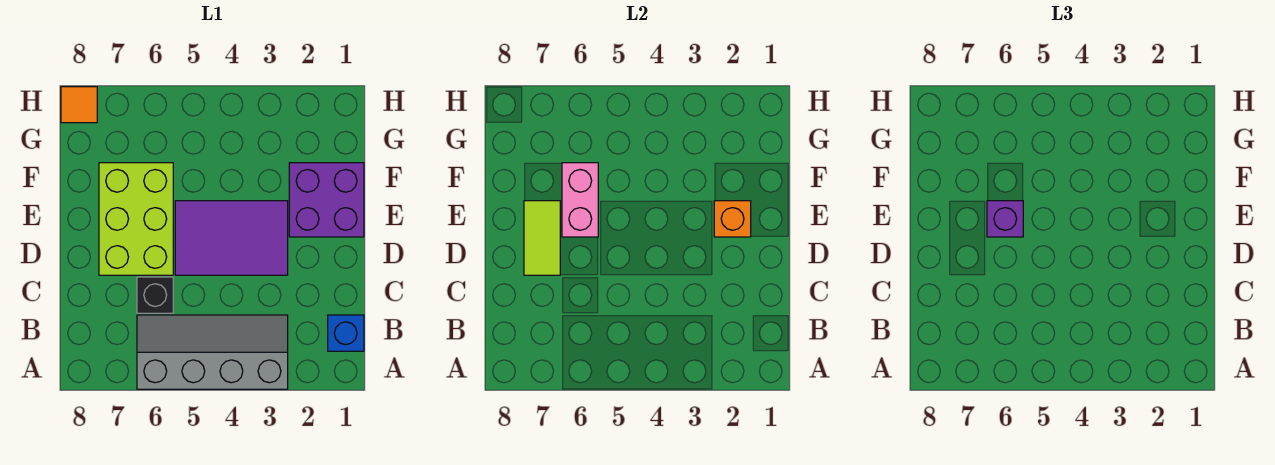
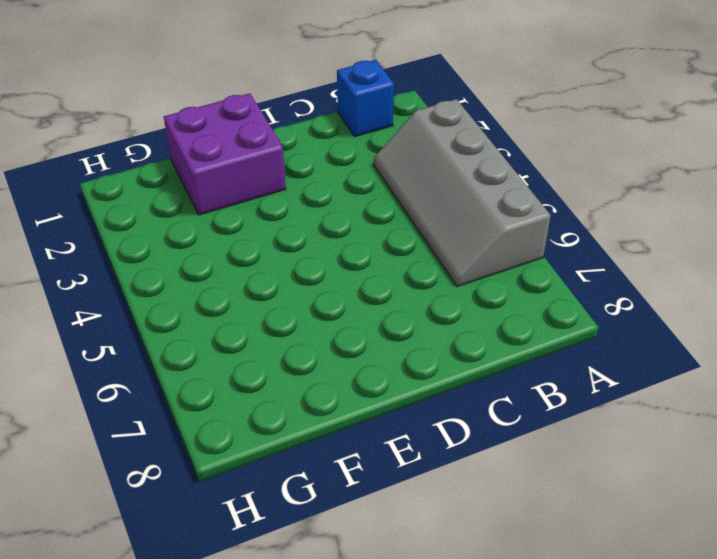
none -> black 1x1 brick [137,277,173,313]
none -> purple 2x3 tile [175,201,288,275]

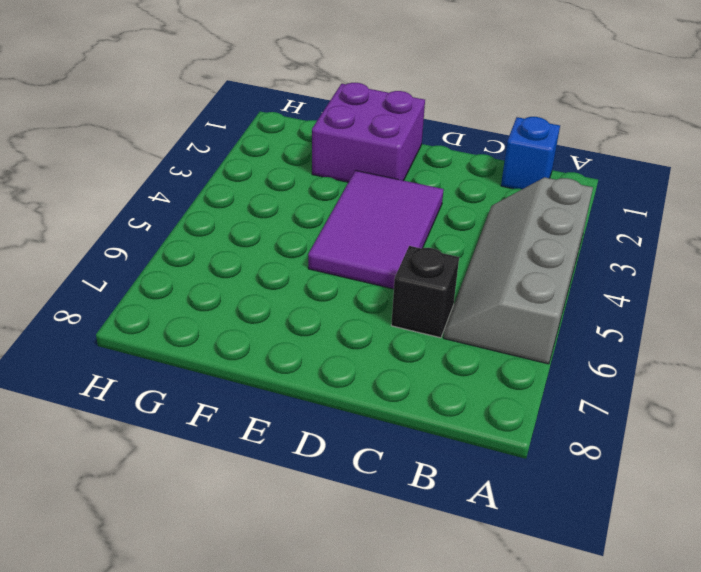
none -> lime 2x3 brick [99,163,173,275]
none -> orange 1x1 tile [61,87,97,123]

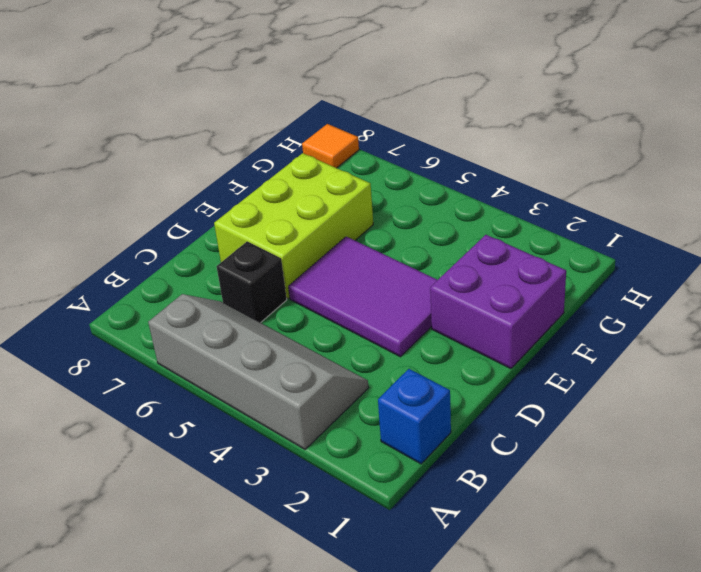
none -> lime 1x2 tile [524,201,560,275]
none -> orange 1x1 brick [714,201,751,237]

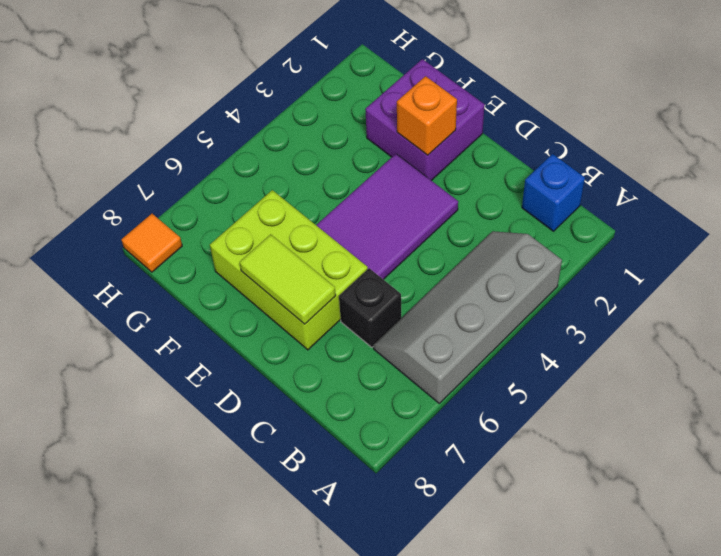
none -> pink 1x2 brick [562,163,598,237]
none -> purple 1x1 brick [987,201,1023,237]

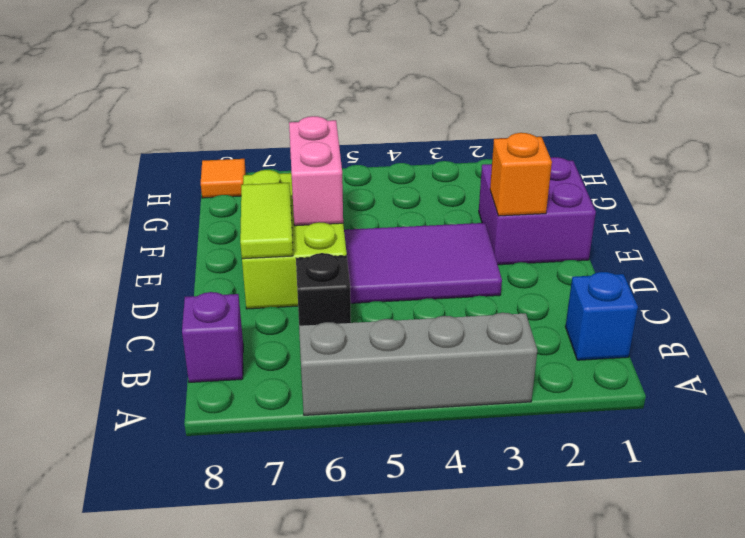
purple 1x1 brick [182,292,243,382] -> purple 1x1 brick moved to [987,201,1023,237]

